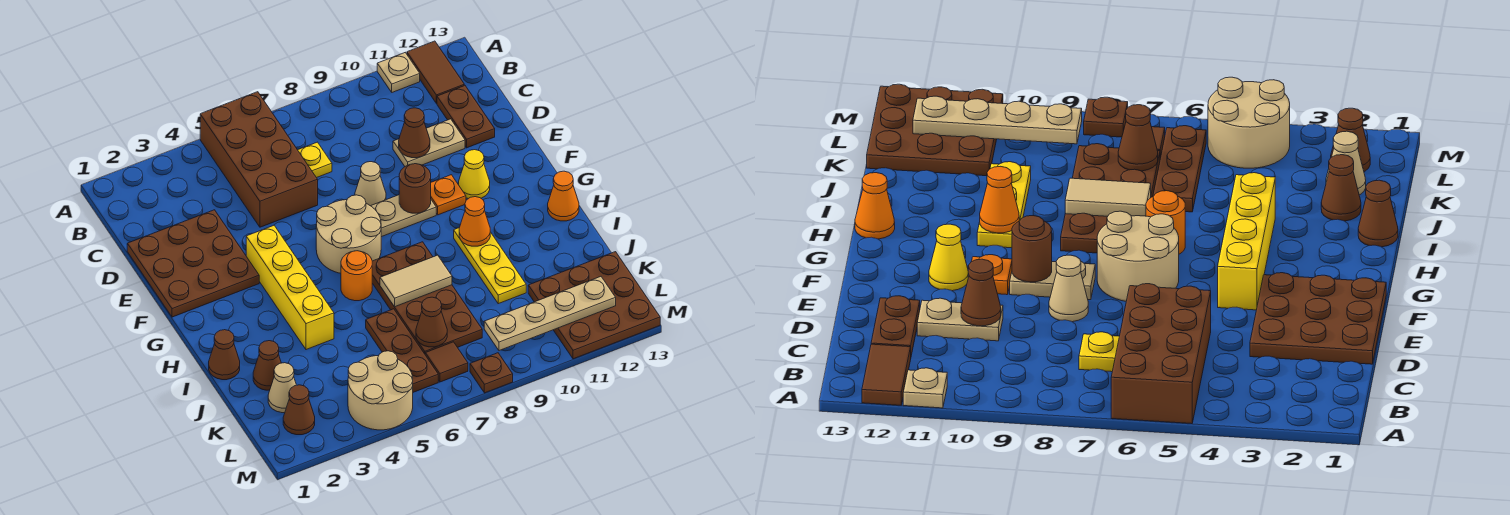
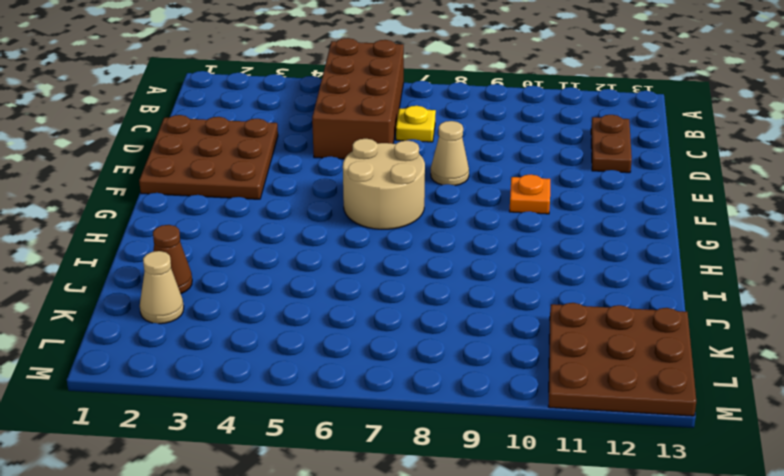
none -> tan 1x1 plate [377,53,420,92]
none -> brown 1x2 tile [407,41,464,103]
none -> tan 1x2 plate [393,119,465,166]
none -> yellow 1x4 brick [246,225,334,350]

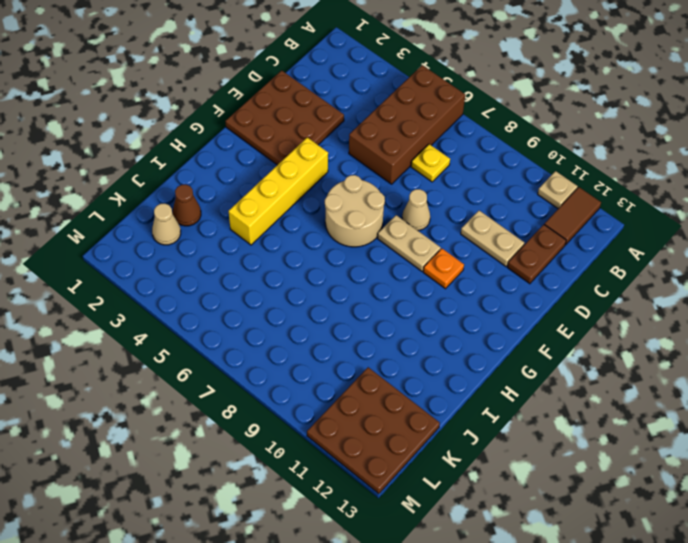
none -> yellow 1x1 cone [459,150,490,199]
none -> orange 1x1 round brick [341,251,372,301]
none -> brown 2x4 plate [372,242,482,354]
none -> yellow 1x3 plate [454,228,526,304]

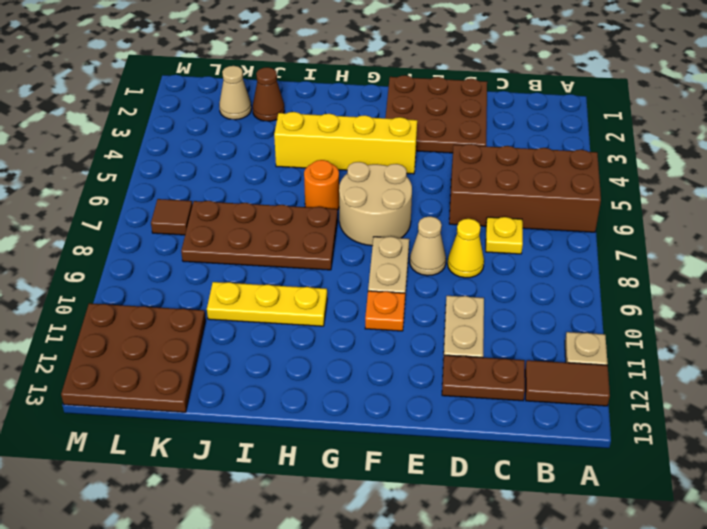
yellow 1x1 cone [448,219,484,278] -> yellow 1x1 cone moved to [459,150,490,199]
none -> orange 1x1 cone [548,171,579,221]
none -> brown 1x1 cone [209,330,240,380]
none -> brown 1x3 plate [366,309,438,392]
none -> brown 1x1 cone [283,385,315,435]

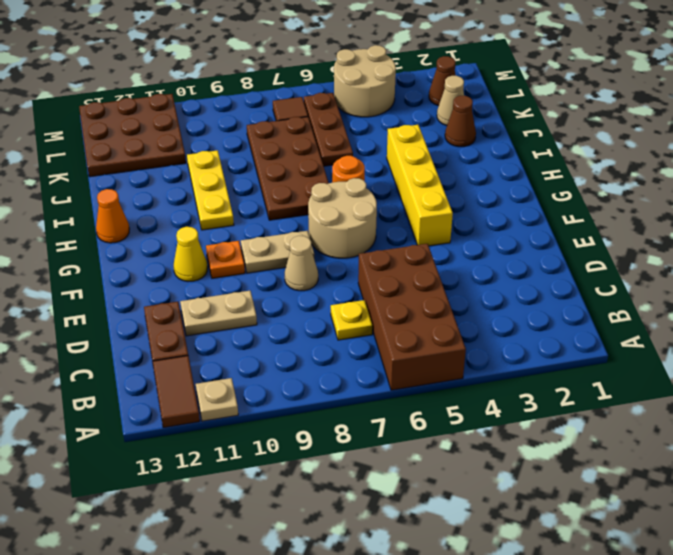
none -> brown 3x3 plate [127,210,259,317]
none -> brown 1x1 cone [209,330,240,380]
none -> brown 1x1 plate [470,353,513,393]
none -> brown 1x1 cone [399,108,430,158]

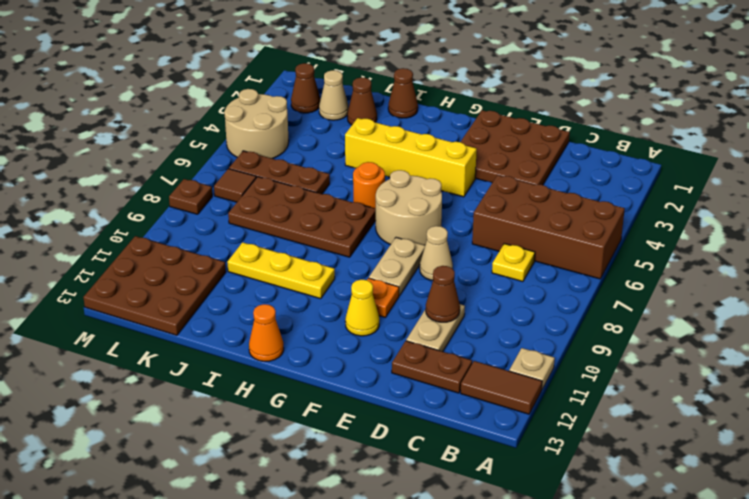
none -> brown 1x1 round brick [399,164,431,213]
none -> orange 1x1 cone [459,197,490,246]
none -> tan 1x2 tile [380,255,452,307]
none -> brown 1x1 cone [416,297,447,347]

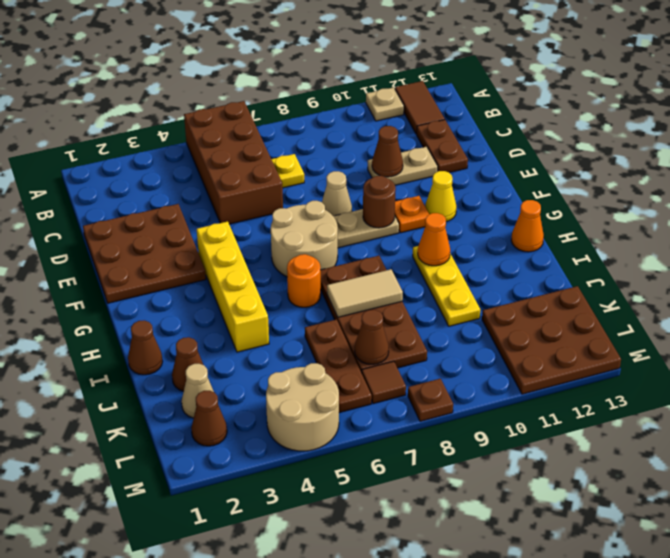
none -> tan 1x4 plate [484,277,616,351]

